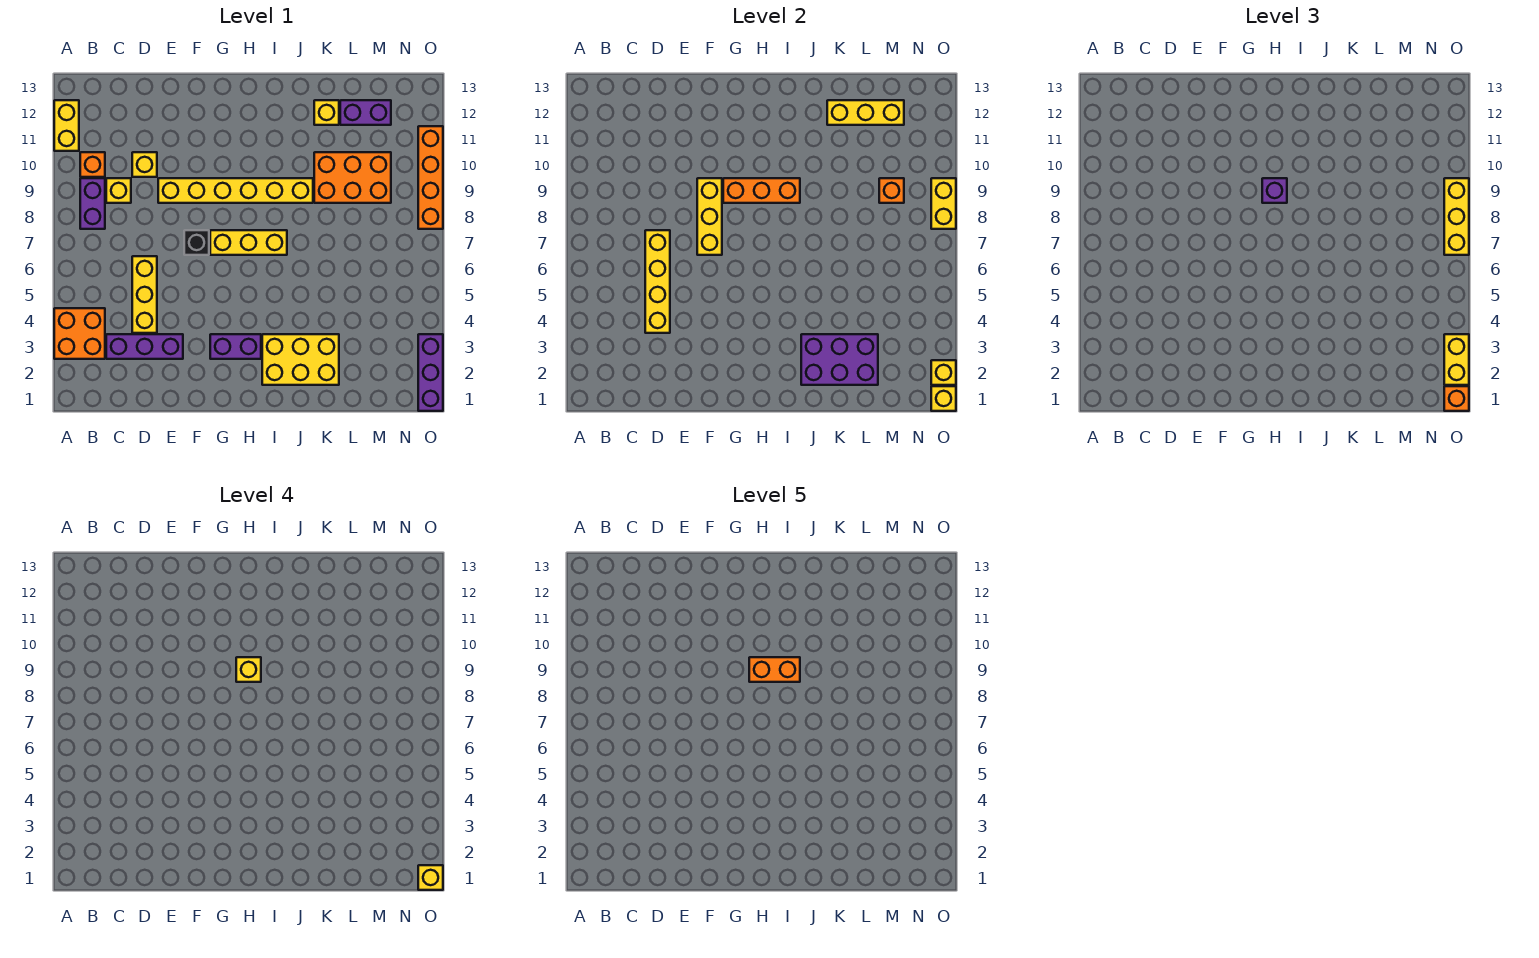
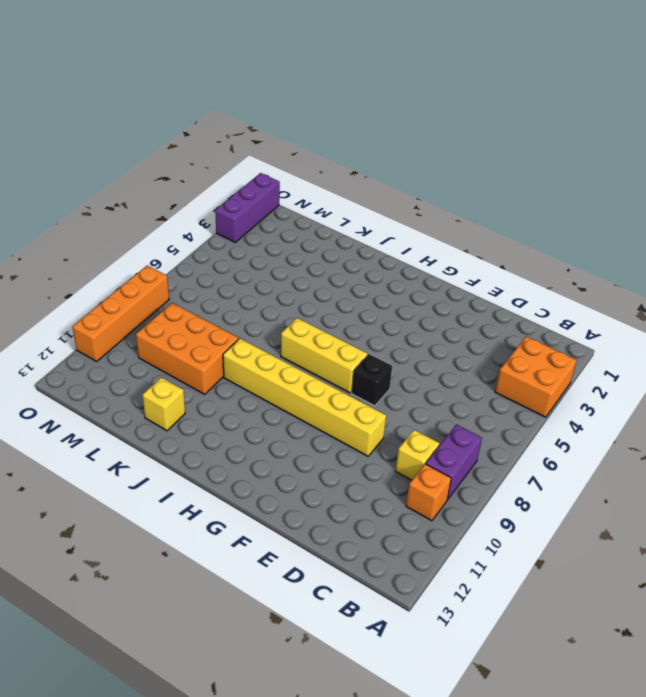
none -> yellow 1x2 brick [54,100,79,151]
none -> purple 1x3 brick [106,334,183,359]
none -> yellow 1x3 brick [132,256,157,333]
none -> yellow 1x1 brick [132,152,157,177]

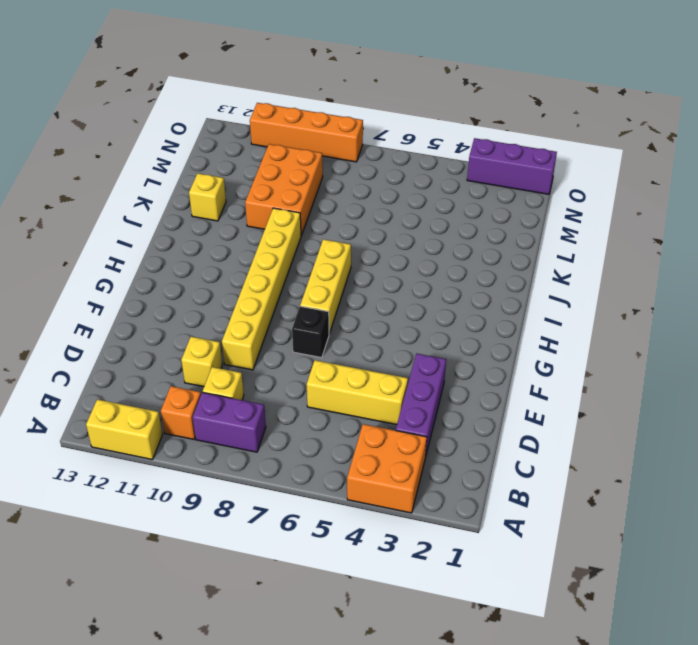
none -> purple 1x2 brick [210,334,261,359]
none -> yellow 2x3 brick [262,334,339,385]
none -> purple 1x2 brick [340,100,391,125]
none -> yellow 1x4 brick [645,230,670,333]

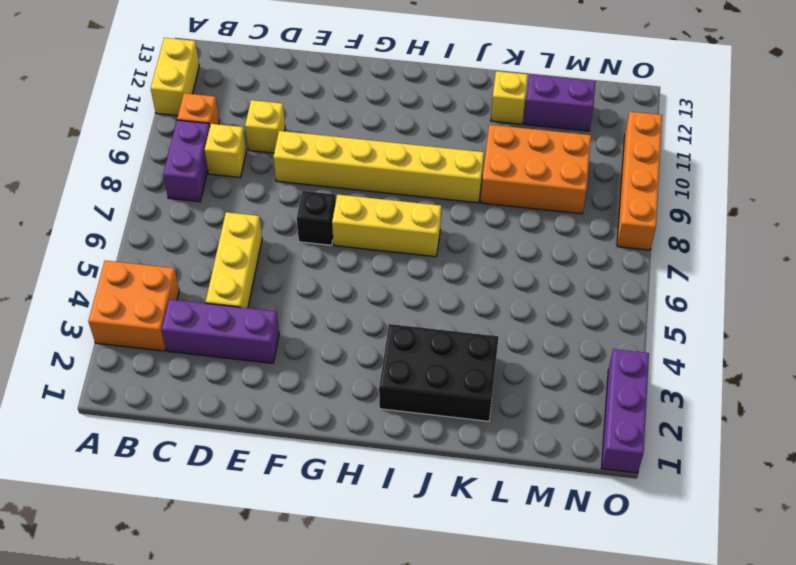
black 2x3 brick [379,324,499,421] -> yellow 2x3 brick [262,334,339,385]
none -> purple 1x2 brick [210,334,261,359]
none -> yellow 1x4 brick [645,230,670,333]
none -> yellow 1x3 brick [697,178,722,255]
none -> orange 1x3 brick [723,178,800,203]

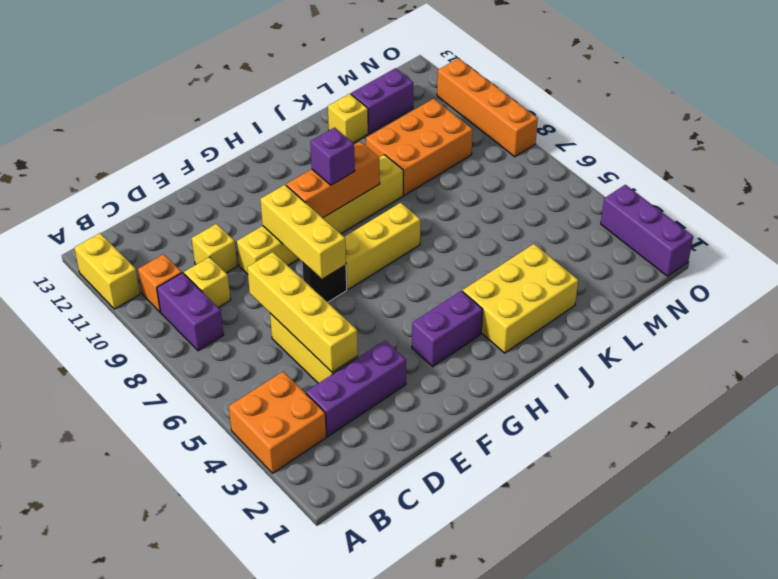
none -> purple 2x3 brick [801,334,878,385]
none -> yellow 1x3 brick [827,100,904,125]
none -> orange 1x1 brick [879,178,904,203]
none -> yellow 1x1 brick [931,386,956,411]

